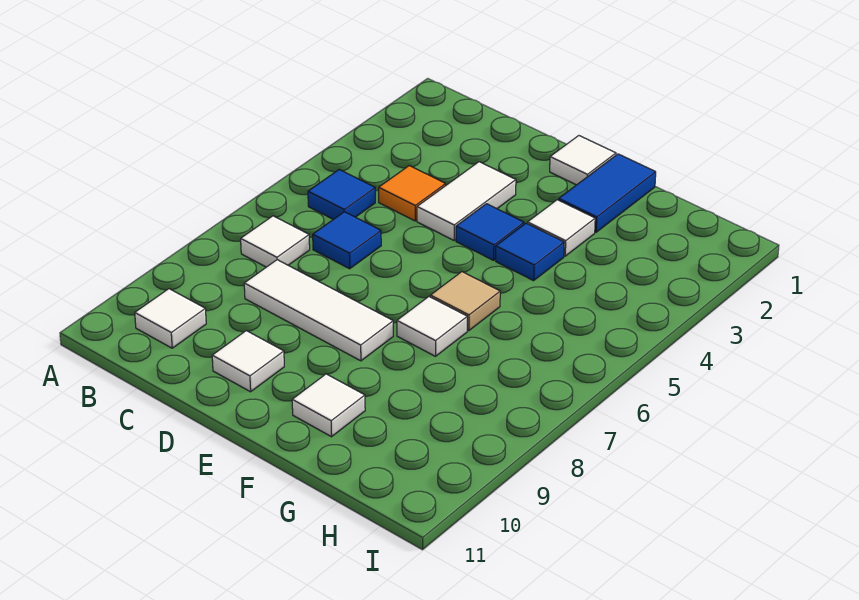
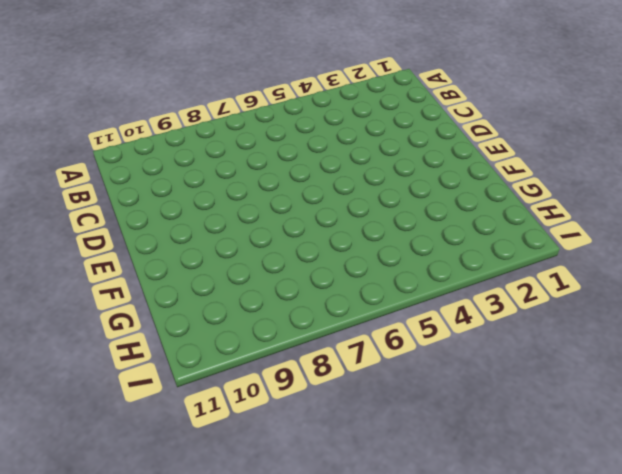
none -> blue 1x1 tile [308,170,375,219]
none -> white 1x1 tile [241,216,310,267]
none -> white 1x1 tile [135,289,206,348]

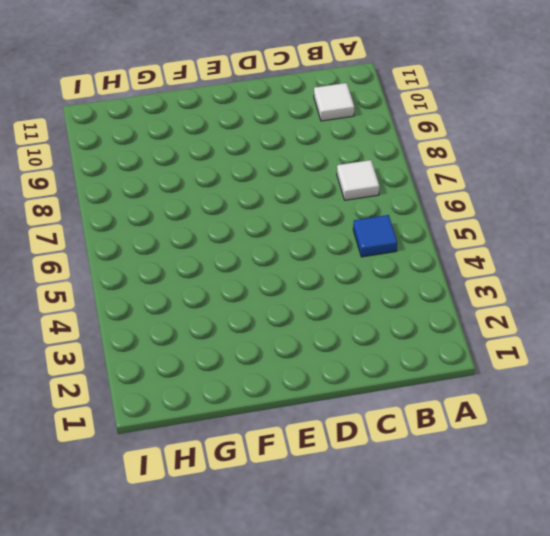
none -> orange 1x1 tile [379,166,446,221]
none -> blue 1x1 tile [313,212,381,269]
none -> white 1x3 tile [244,260,393,361]

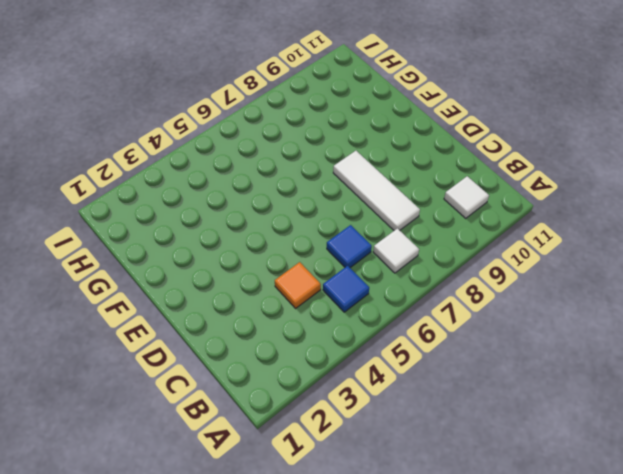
none -> white 1x2 tile [417,162,516,240]
none -> white 1x1 tile [212,331,284,392]
none -> white 1x1 tile [550,136,616,185]

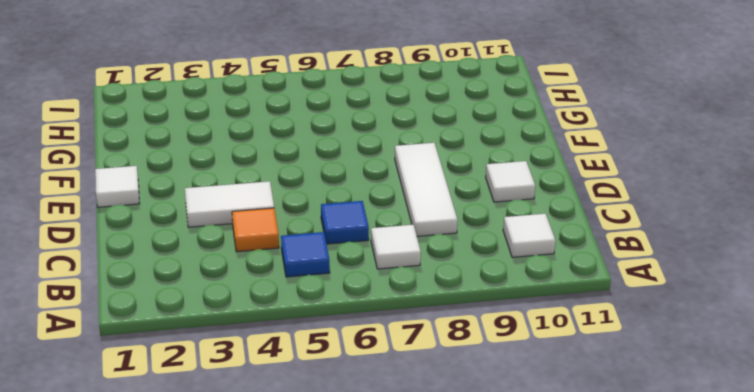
none -> blue 1x1 tile [456,204,524,260]
none -> blue 1x2 tile [559,154,656,232]
none -> white 1x1 tile [527,200,595,256]

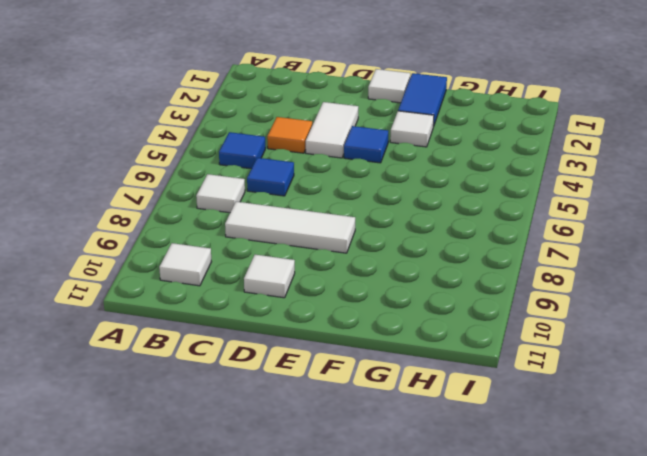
none -> blue 1x1 tile [496,223,564,281]
none -> tan 1x1 tile [430,272,500,331]
none -> white 1x1 tile [397,297,467,356]

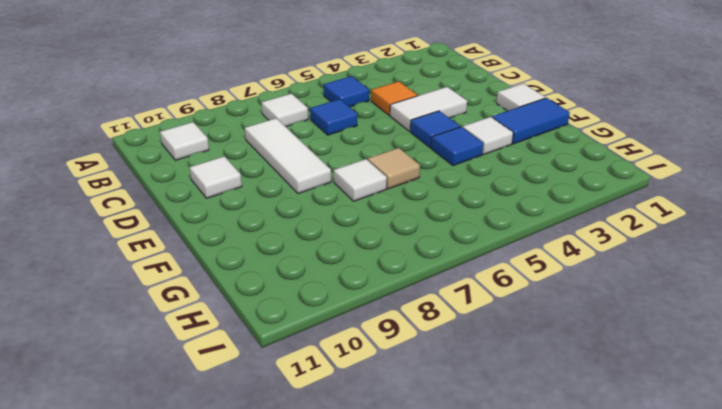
none -> white 1x1 tile [292,374,365,437]

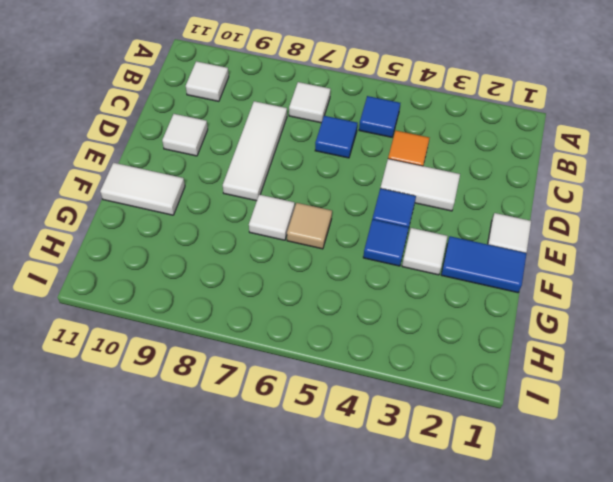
white 1x2 tile [100,163,185,215] -> white 1x1 tile [292,374,365,437]

